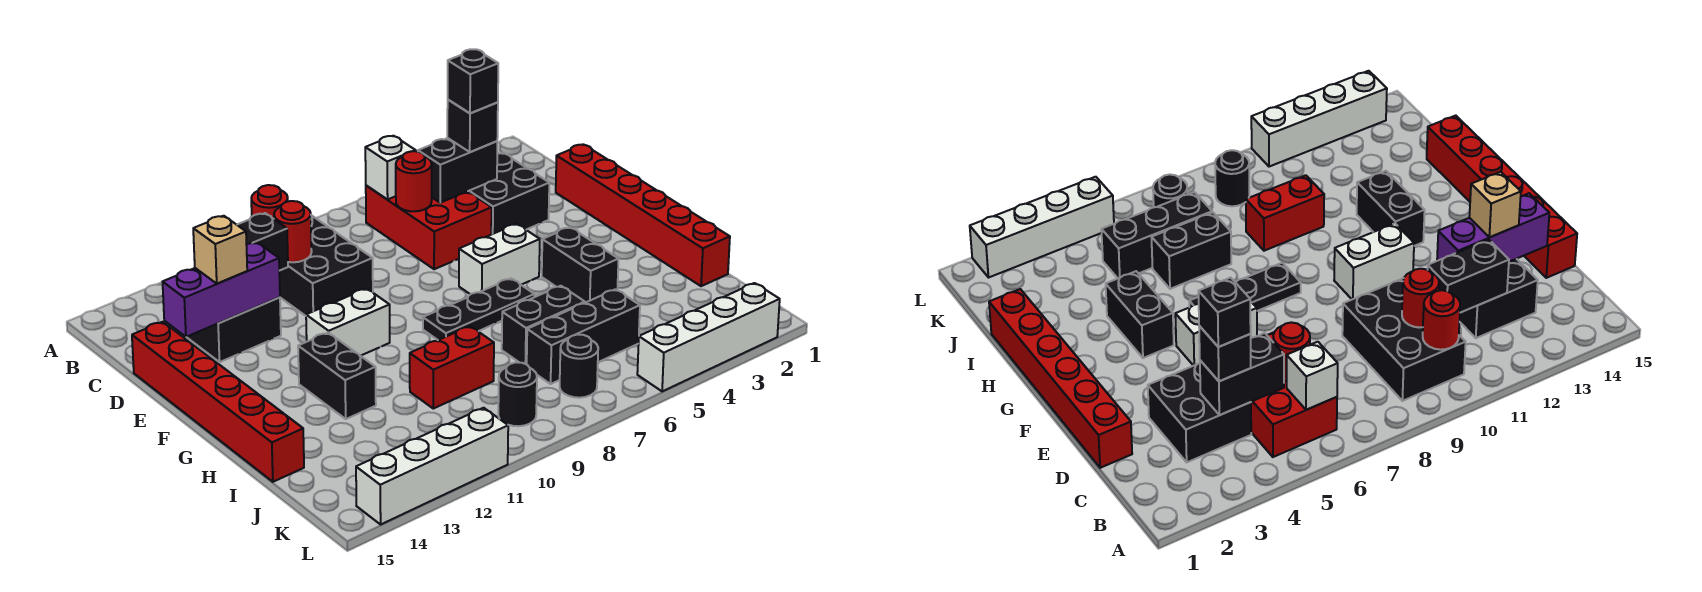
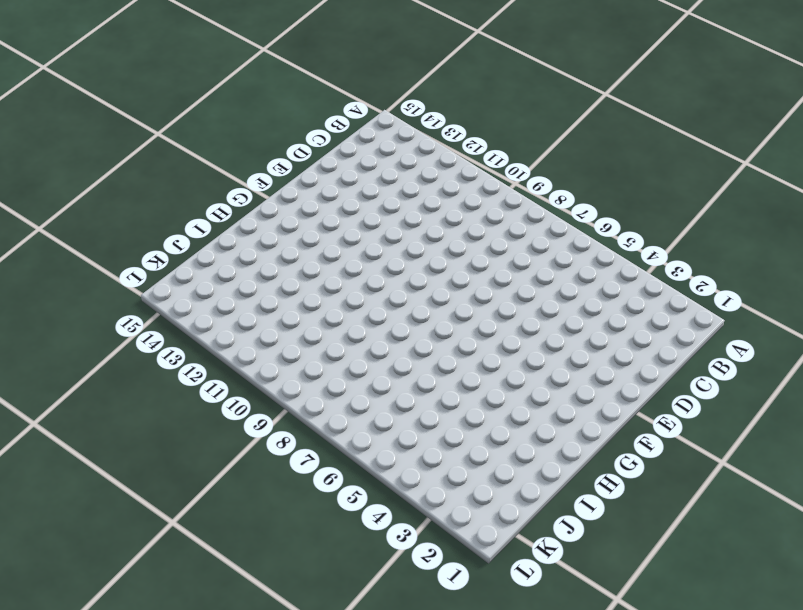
none -> red 2x3 brick [366,186,492,269]
none -> black 2x3 brick [279,215,373,316]
none -> black 2x2 brick [468,153,549,234]

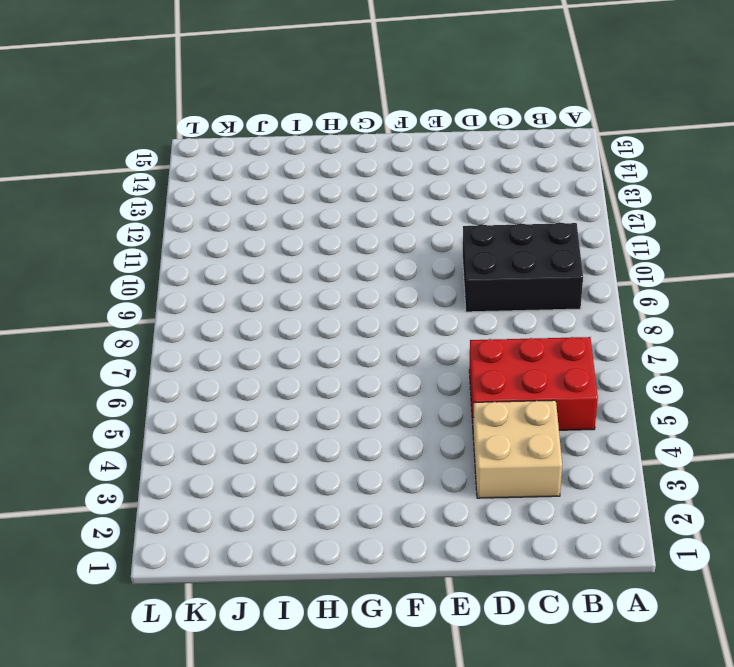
tan 2x2 brick [473,400,562,498] -> black 2x2 brick [468,153,549,234]
none -> black 2x2 brick [187,297,281,362]
none -> red 1x6 brick [556,144,730,286]
none -> red 1x6 brick [132,322,304,482]

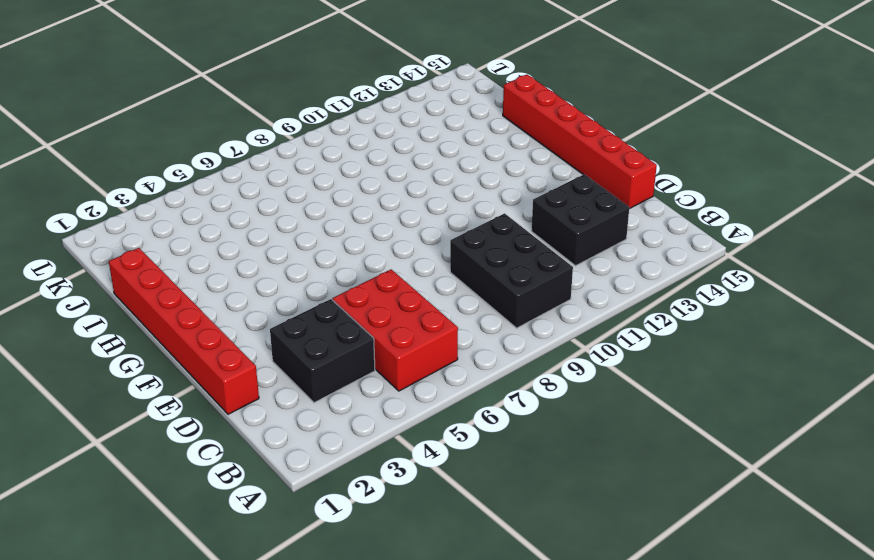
none -> white 1x2 brick [459,224,540,295]
none -> white 1x2 brick [306,288,390,356]
none -> black 1x2 brick [542,227,618,303]

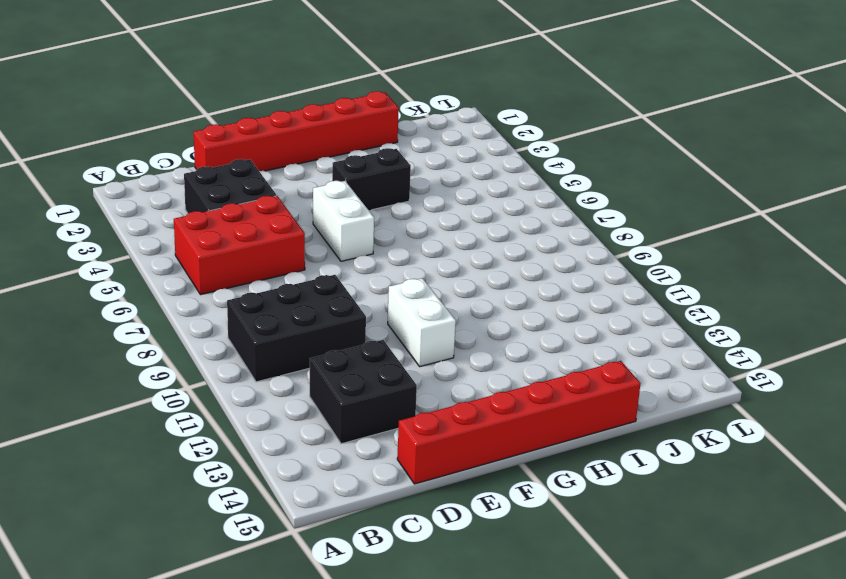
none -> black 1x3 plate [423,278,534,340]
none -> black 1x2 brick [298,333,376,419]
none -> black 1x2 brick [502,286,585,364]

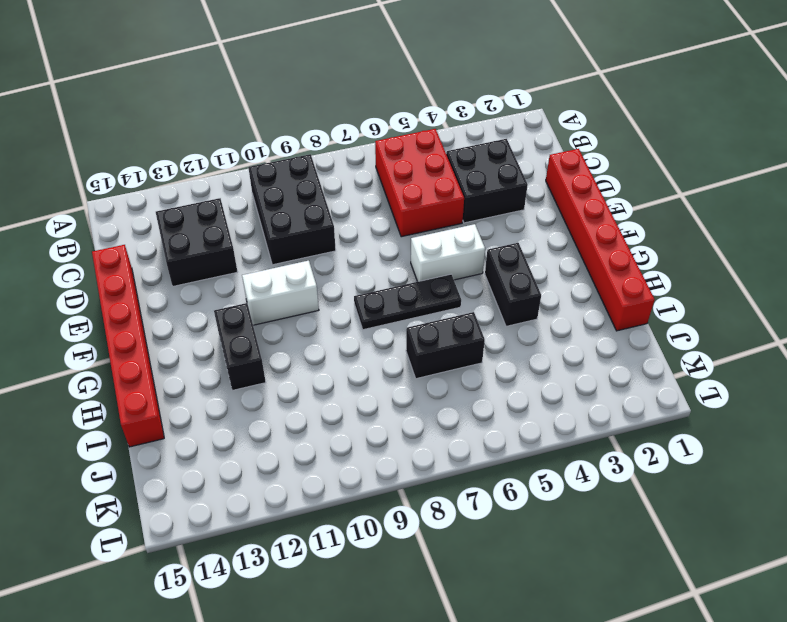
none -> red 1x2 brick [410,326,494,409]
none -> black 1x3 brick [527,289,640,384]
none -> black 1x1 round brick [560,334,598,398]

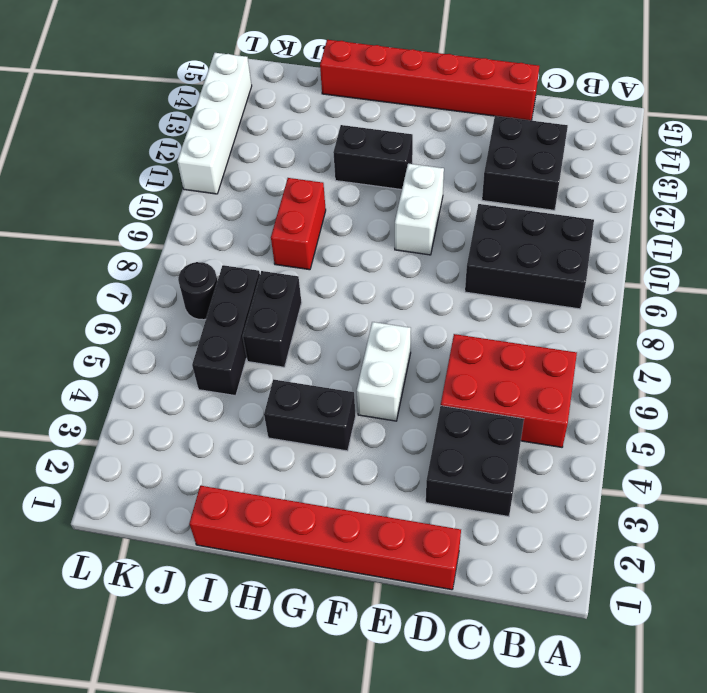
none -> black 1x3 plate [423,278,534,340]
none -> black 1x1 round brick [498,362,537,426]
none -> white 1x4 brick [637,283,780,391]

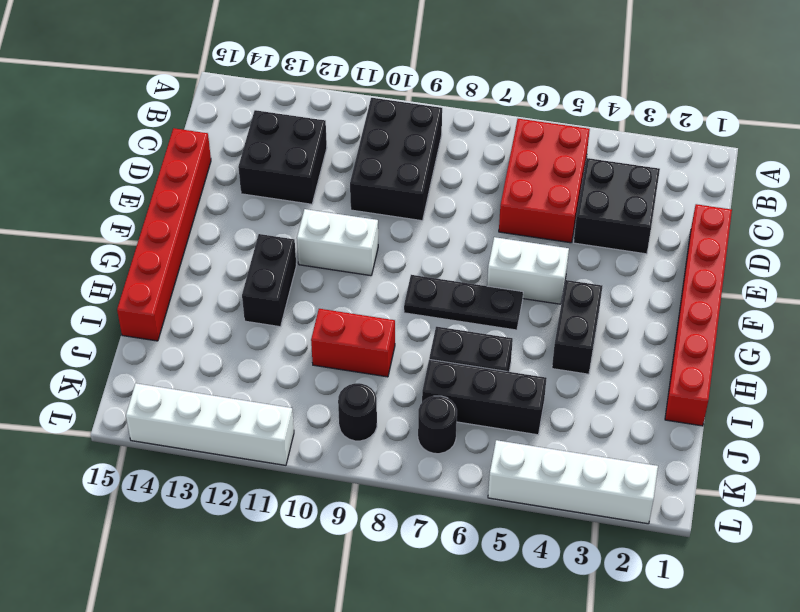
none -> white 1x1 brick [365,136,416,200]
none -> red 1x1 round brick [251,185,288,219]
none -> black 1x2 brick [418,138,497,203]

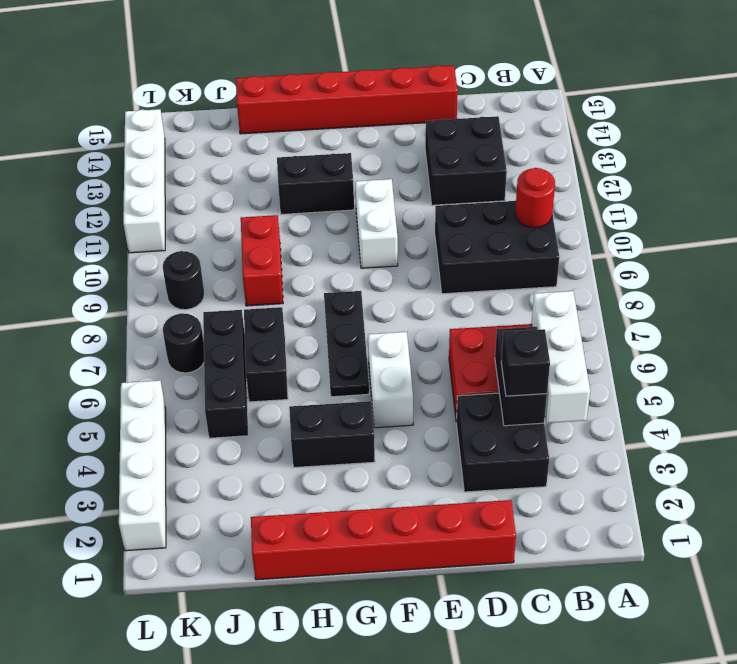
white 1x3 brick [531,291,590,423] -> white 1x1 brick [365,136,416,200]
none -> red 1x1 round brick [396,151,432,211]
none -> red 1x1 round brick [274,201,312,262]
none -> black 1x2 brick [237,213,288,271]

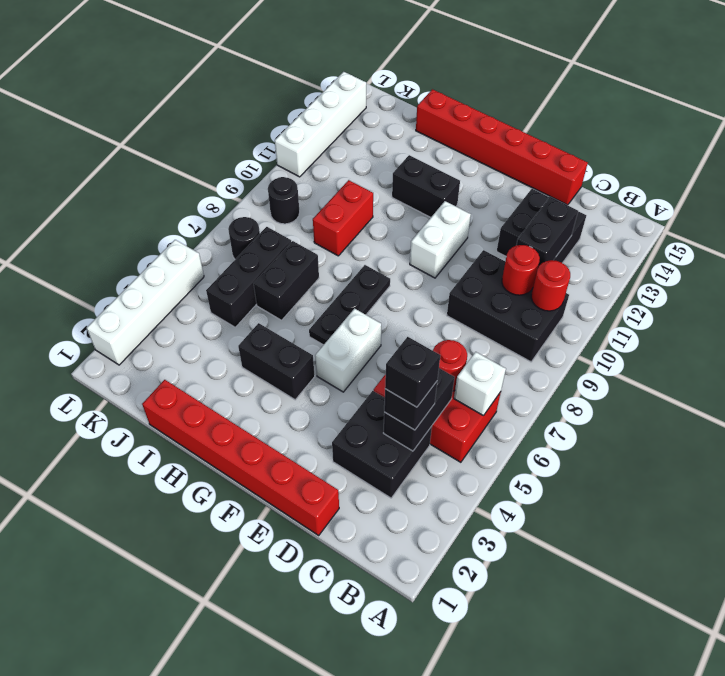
none -> purple 1x3 brick [163,242,280,337]
none -> tan 1x1 brick [193,216,247,283]

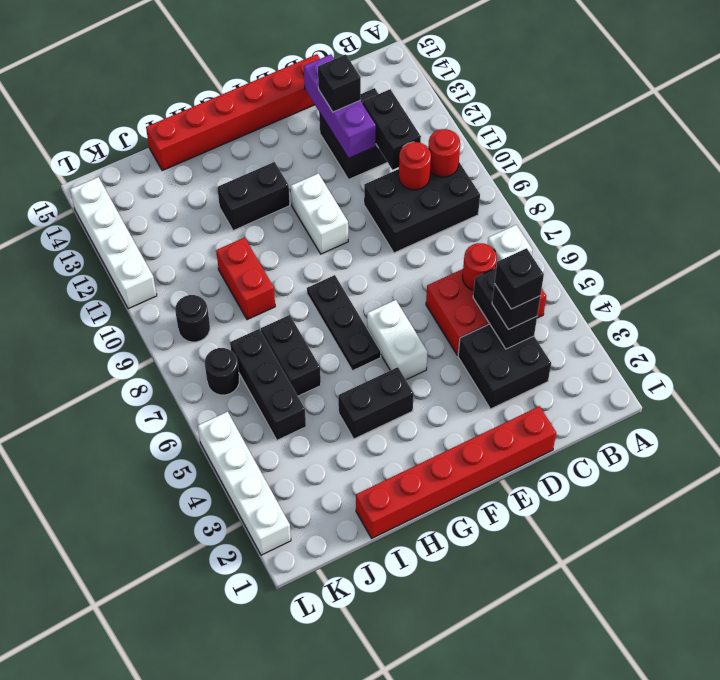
black 1x1 brick [318,55,361,112] -> tan 1x1 brick [193,216,247,283]

